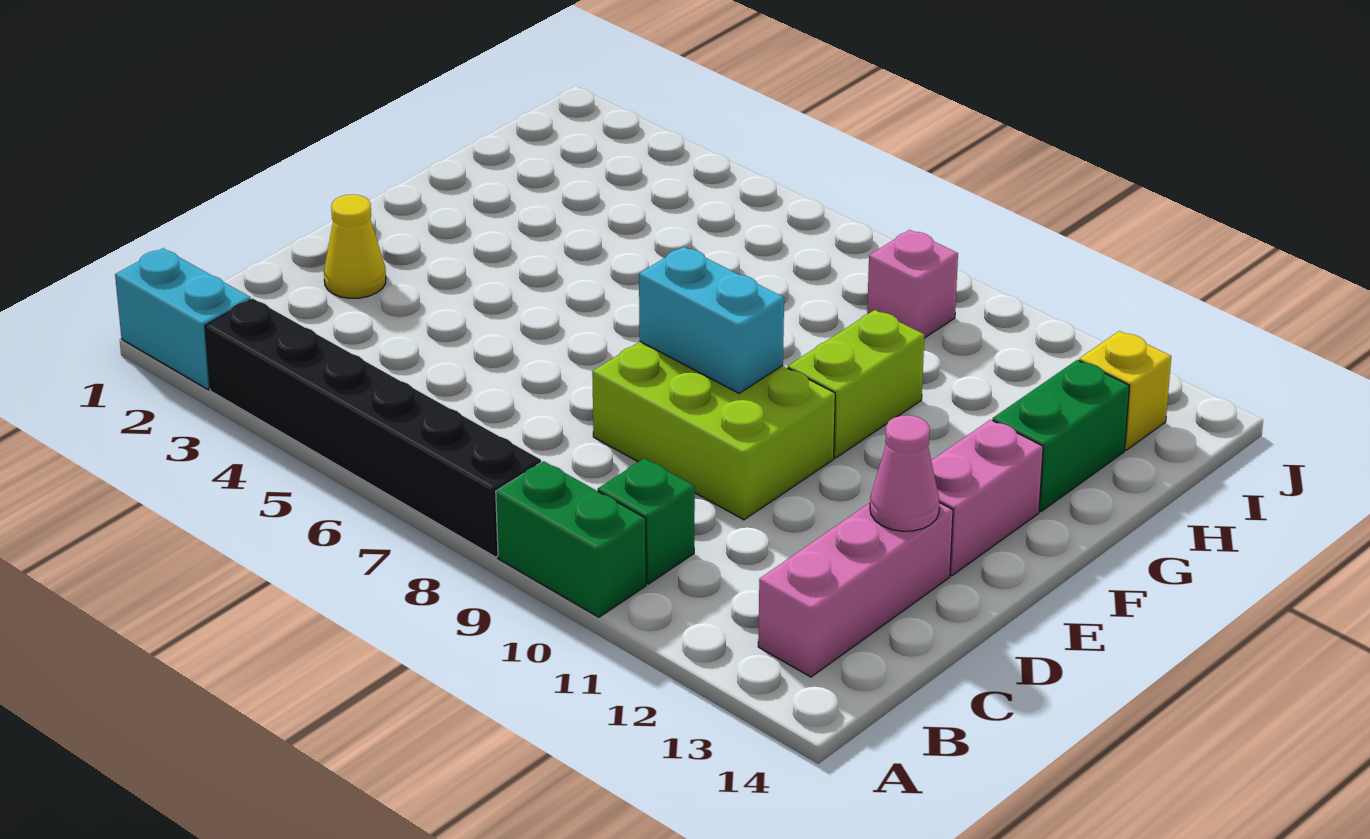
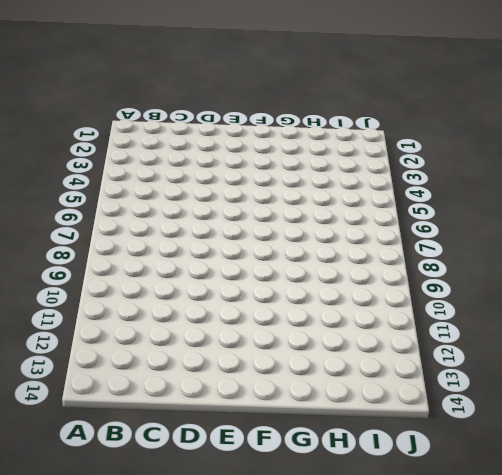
none -> cyan 1x2 brick [115,248,251,390]
none -> black 1x6 brick [205,299,541,557]
none -> green 1x2 brick [496,461,646,617]

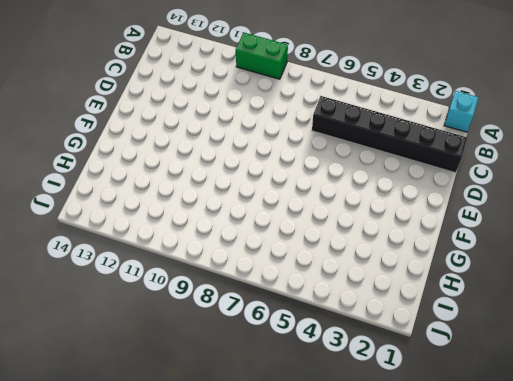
cyan 1x1 brick [444,91,479,132] -> cyan 1x2 brick [115,248,251,390]
black 1x6 brick [312,96,467,173] -> black 1x6 brick moved to [205,299,541,557]
none -> green 1x1 brick [598,458,695,584]
none -> pink 1x3 brick [758,503,953,677]
none -> yellow 1x1 cone [324,194,386,298]

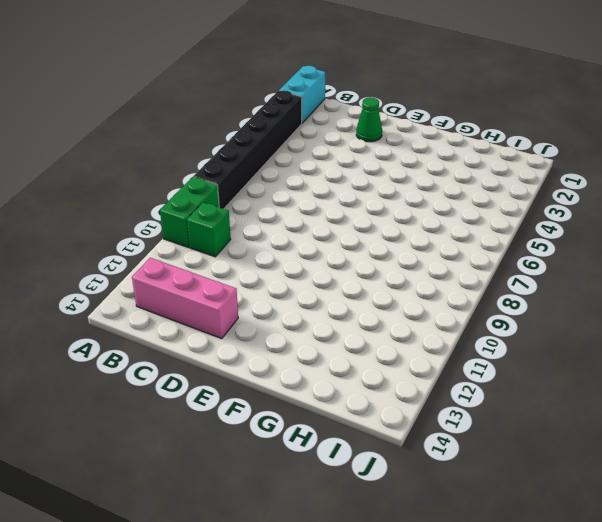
green 1x1 cone [356,97,382,142] -> yellow 1x1 cone [324,194,386,298]
none -> lime 2x3 brick [592,342,835,520]
none -> pink 1x2 brick [931,420,1043,576]
none -> lime 1x2 brick [788,310,924,458]

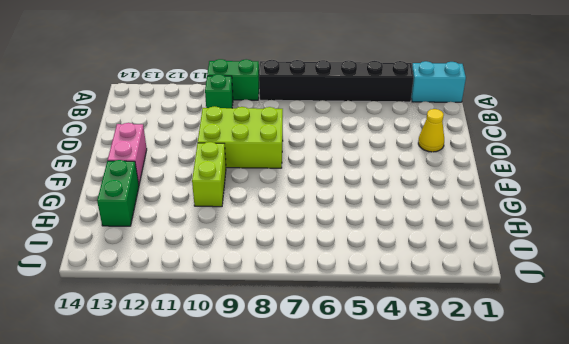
none -> pink 1x3 brick [758,503,953,677]
none -> pink 1x1 brick [867,230,958,338]
none -> yellow 1x1 brick [1079,331,1171,450]

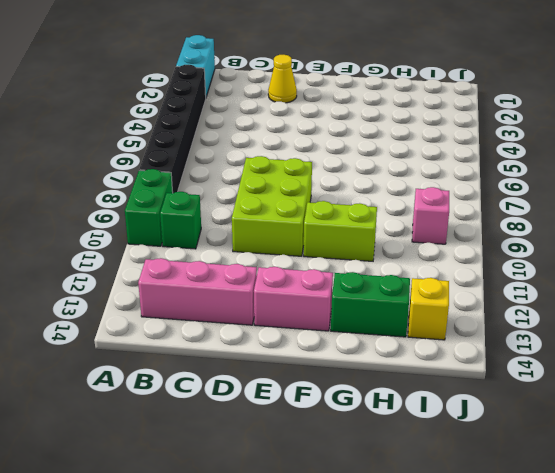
none -> pink 1x1 cone [870,415,939,531]
none -> cyan 1x2 brick [639,247,784,393]

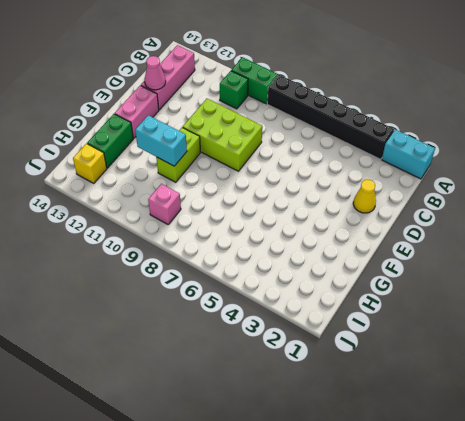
cyan 1x2 brick [135,115,187,166] -> cyan 1x2 brick moved to [639,247,784,393]

